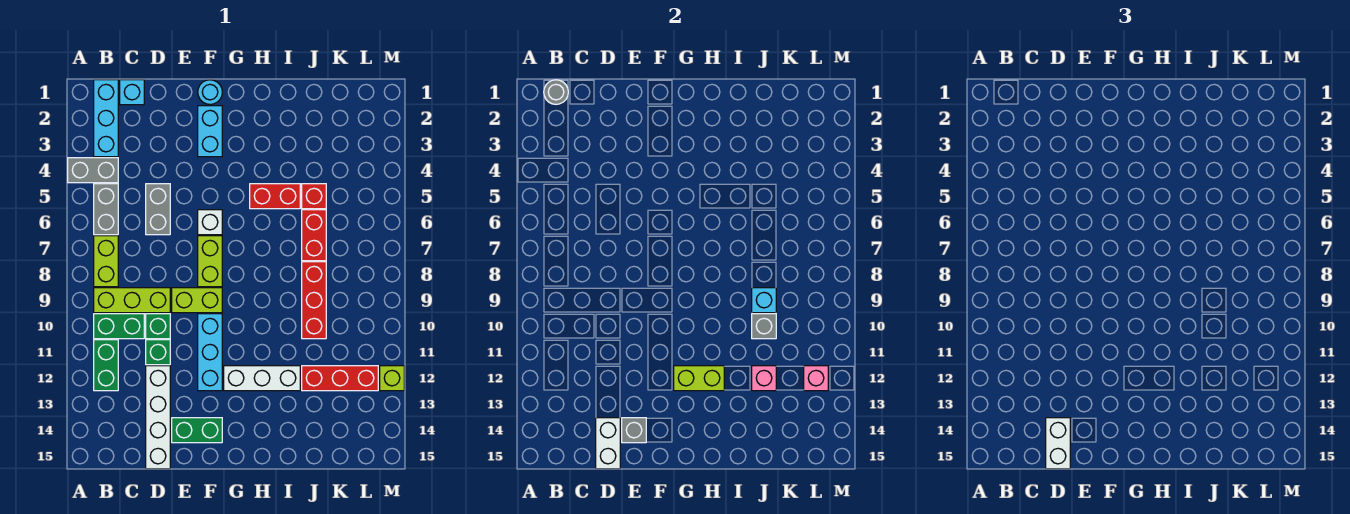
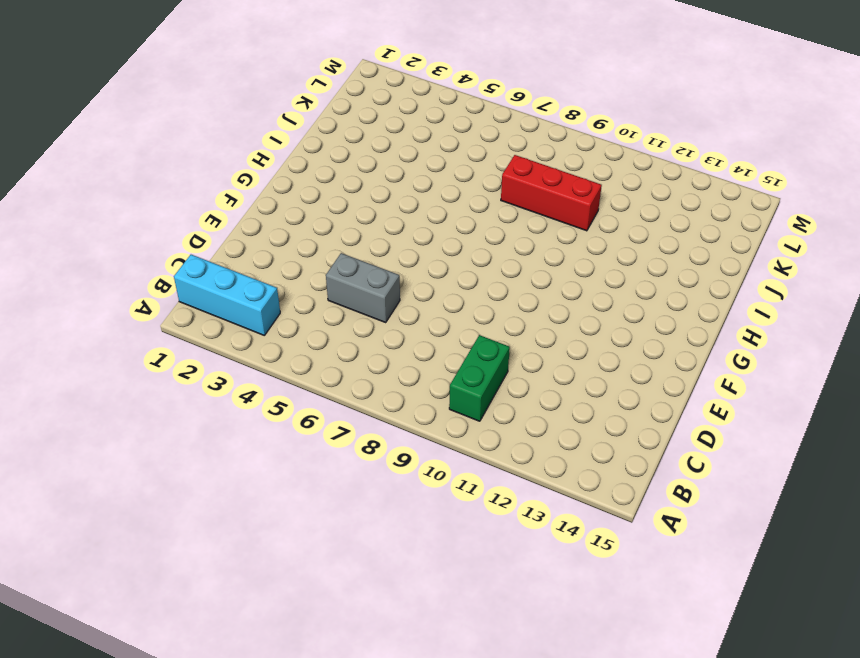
none -> grey 1x2 brick [68,158,118,183]
none -> grey 1x2 brick [94,184,118,235]
none -> lime 1x2 brick [94,236,118,287]
none -> lime 1x3 brick [94,288,170,313]

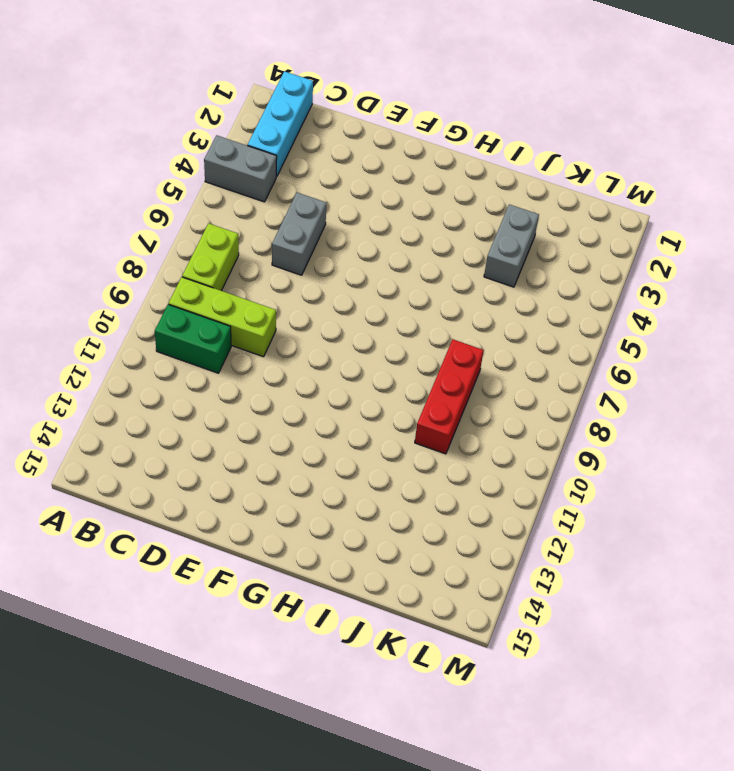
grey 1x2 brick [484,204,539,287] -> grey 1x2 brick moved to [94,184,118,235]
none -> green 1x2 brick [94,340,118,391]
none -> cyan 1x1 brick [120,80,144,105]
none -> green 1x1 brick [146,314,170,339]
none -> green 1x1 brick [146,340,170,365]

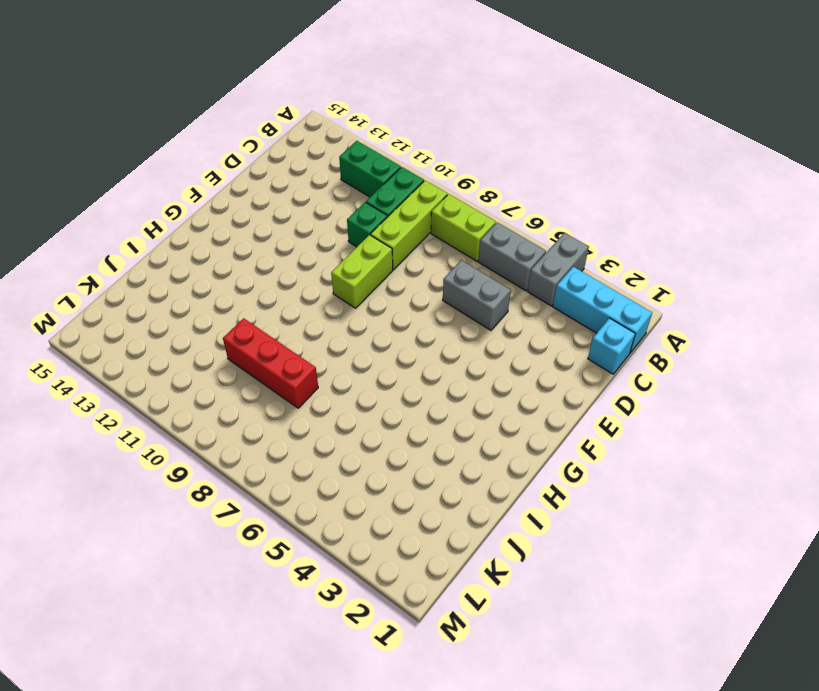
none -> green 1x1 brick [146,340,170,365]
none -> white 1x4 brick [146,366,170,469]
none -> green 1x2 brick [172,418,222,443]
none -> cyan 1x1 round brick [198,80,222,104]

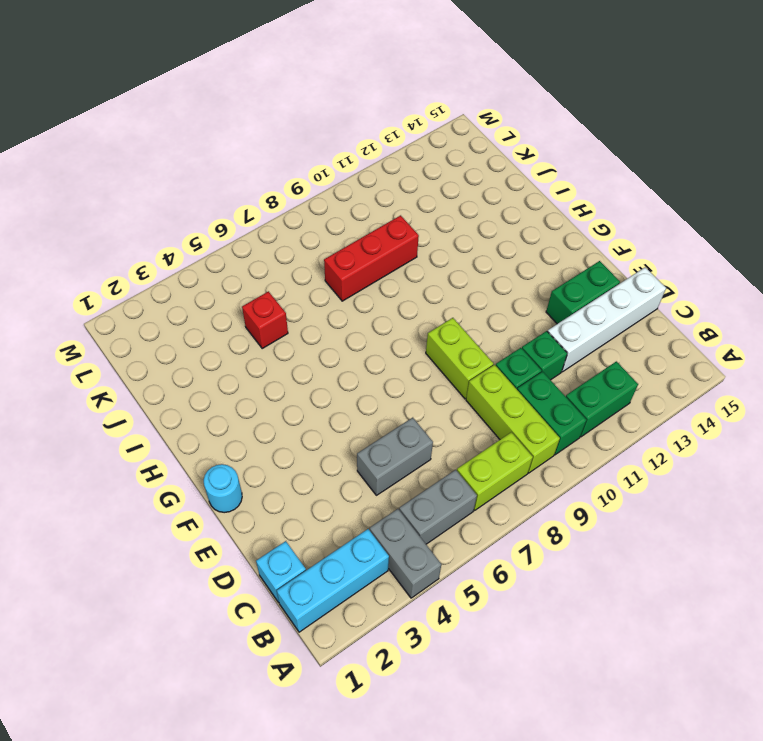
green 1x2 brick [546,261,620,324] -> green 1x2 brick turned to [172,418,222,443]
none -> cyan 1x2 brick [198,106,222,157]
none -> white 1x1 brick [198,210,222,235]
none -> lime 1x2 brick [198,236,222,287]
none -> cyan 1x3 brick [198,314,222,391]

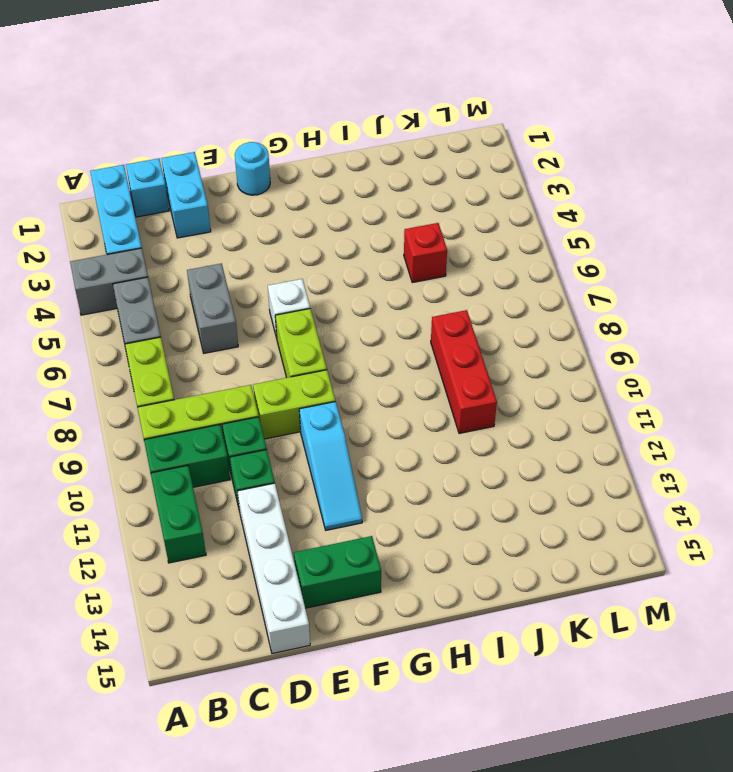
cyan 1x2 brick [161,152,211,238] -> cyan 1x2 brick moved to [198,106,222,157]
cyan 1x3 slope [299,402,362,530] -> cyan 1x3 brick [198,314,222,391]
none -> white 1x3 brick [224,366,300,391]
none -> red 1x2 brick [250,184,300,209]
none -> red 1x2 brick [302,210,326,261]
none -> red 1x3 brick [302,366,378,391]

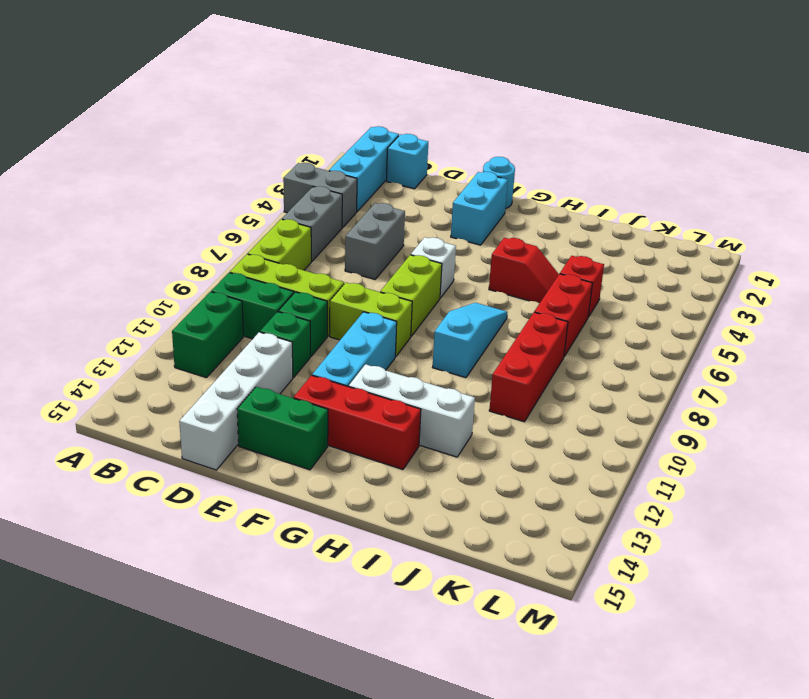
red 1x3 brick [294,375,421,470] -> red 1x3 brick moved to [302,366,378,391]
red 1x2 slope [489,238,559,303] -> red 1x2 brick [250,184,300,209]
cyan 1x3 slope [433,303,507,378] -> none
none -> lime 1x1 brick [380,366,404,391]
none -> grey 1x1 round brick [544,80,568,104]
none -> white 1x2 brick [596,418,620,469]
none -> grey 1x1 brick [622,418,646,443]

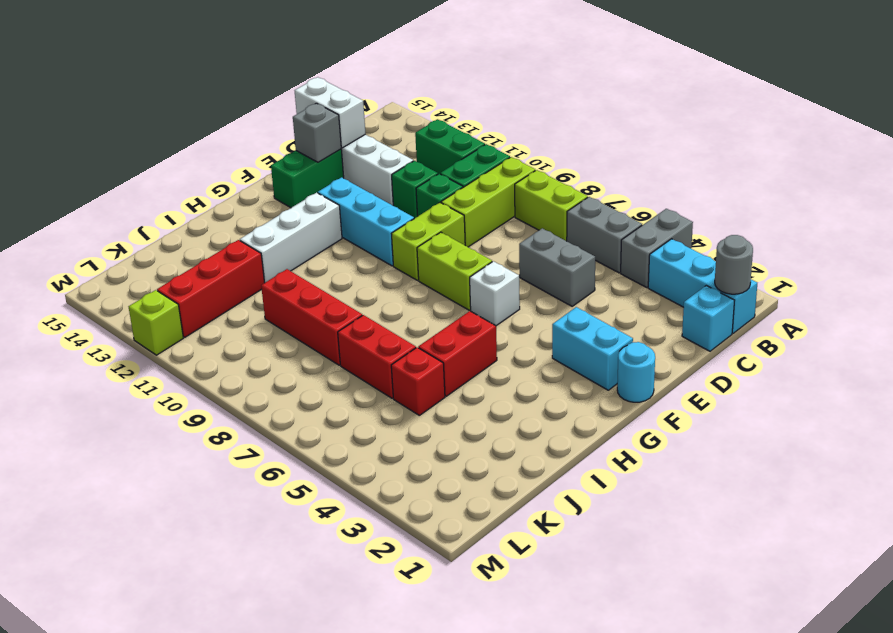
none -> lime 1x2 brick [674,366,724,391]
none -> cyan 1x1 brick [752,288,776,313]
none -> grey 1x1 brick [752,314,776,339]
none -> pink 1x1 brick [752,366,776,391]

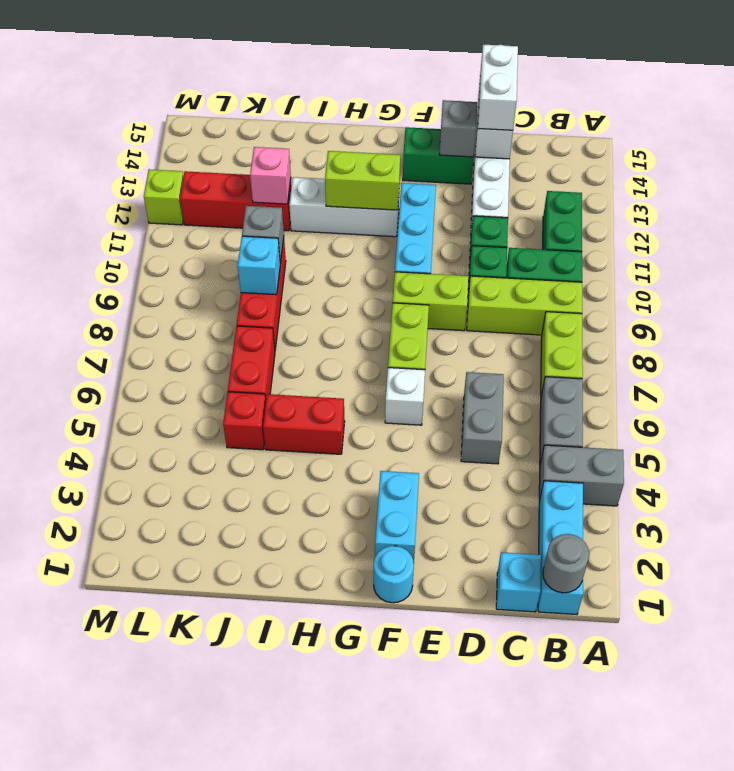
none -> pink 1x1 brick [804,366,828,391]

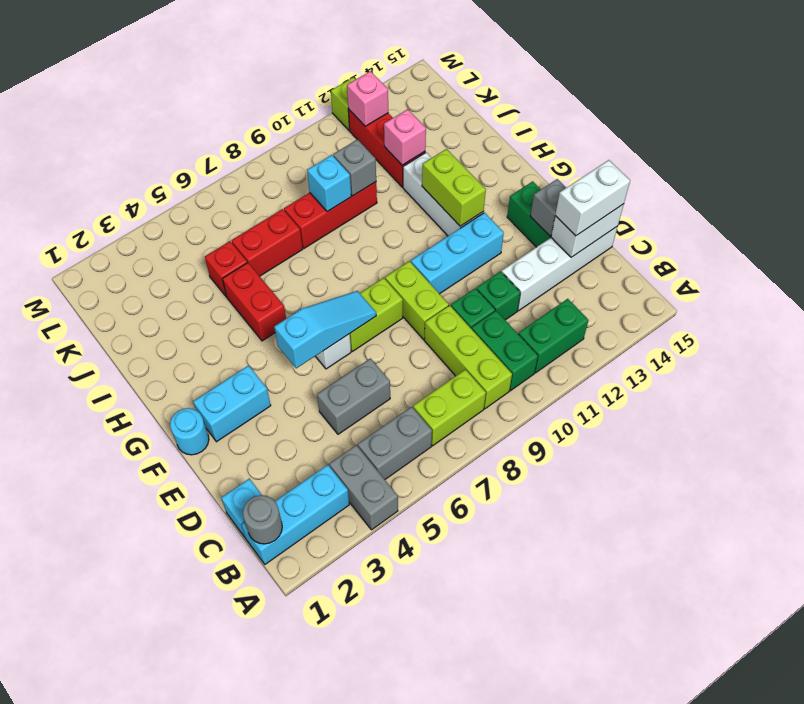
cyan 1x3 slope [274,291,376,368] -> none

